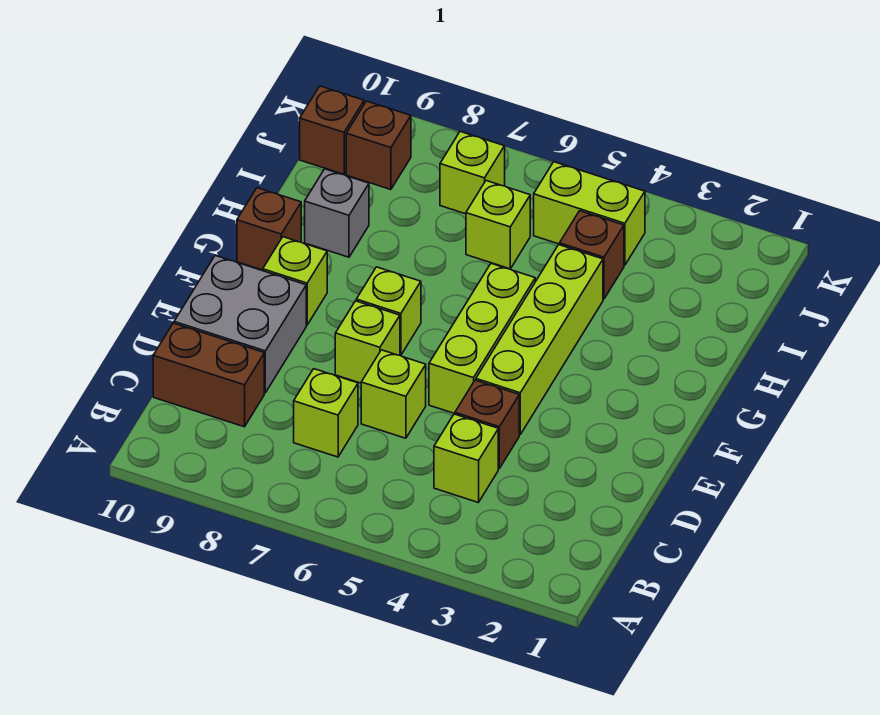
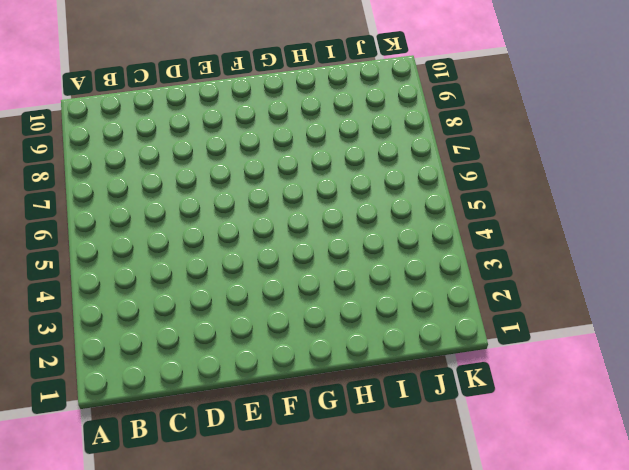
none -> lime 1x1 brick [434,414,498,503]
none -> lime 1x1 brick [294,369,358,457]
none -> brown 1x2 brick [153,323,264,427]

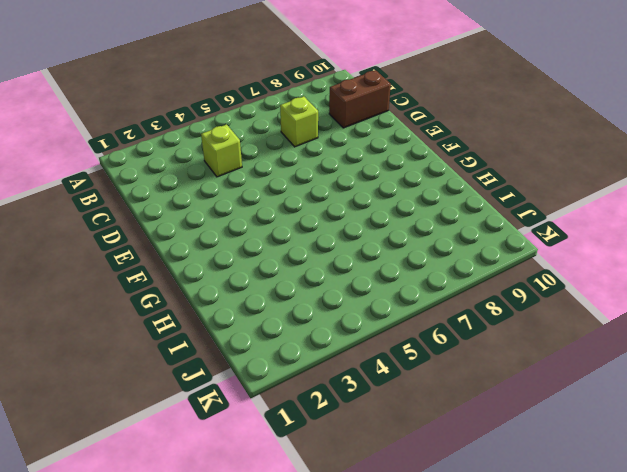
none -> brown 1x1 brick [455,380,519,468]
none -> lime 1x1 brick [361,350,426,438]
none -> grey 2x2 brick [174,255,306,393]

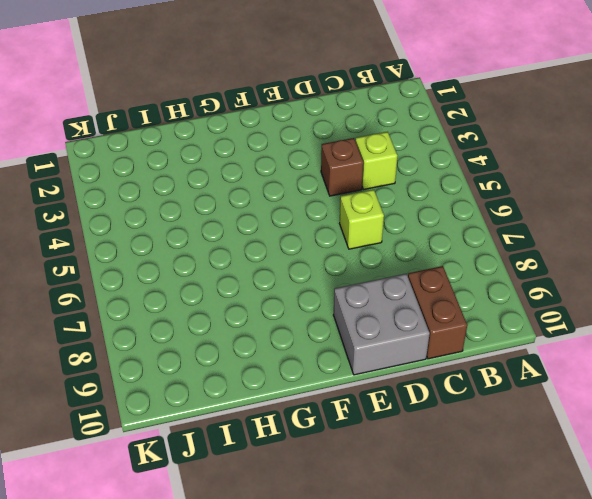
none -> lime 1x1 brick [294,369,358,457]
none -> lime 1x4 brick [476,245,603,435]
none -> lime 1x3 brick [429,264,535,414]

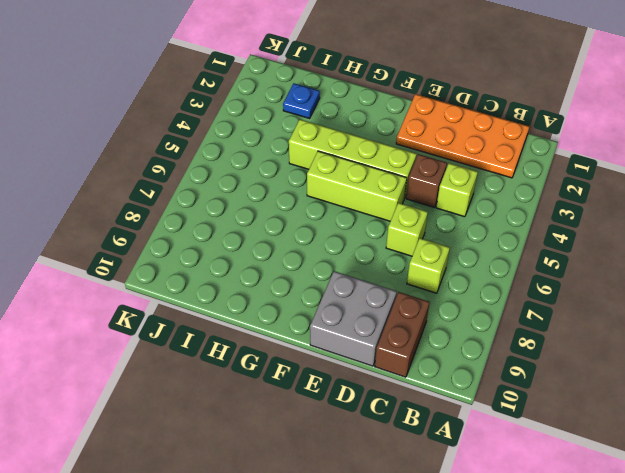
orange 2x4 plate [396,94,529,178] -> none
blue 1x1 plate [283,83,320,118] -> none
none -> lime 1x1 brick [335,301,400,383]
none -> lime 1x1 brick [356,267,421,356]
none -> lime 1x1 brick [263,237,327,325]

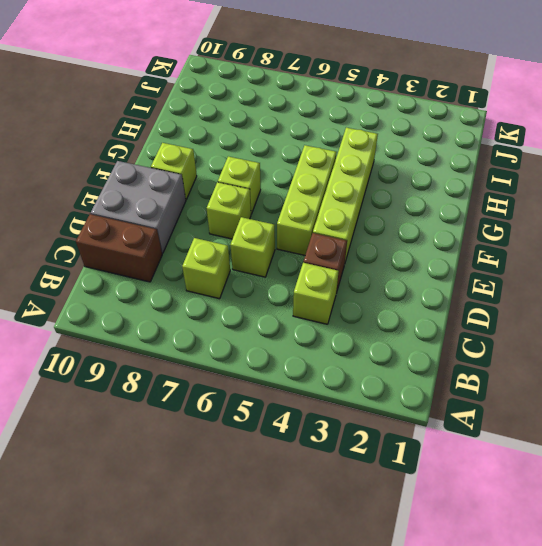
none -> brown 1x1 brick [237,188,301,270]
none -> grey 1x1 brick [305,169,369,257]
none -> brown 1x1 brick [560,211,624,299]

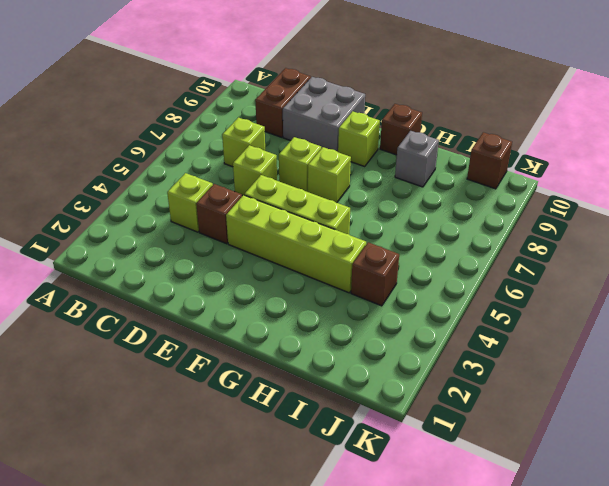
none -> lime 1x1 brick [466,181,530,269]
none -> lime 1x2 brick [534,162,645,265]
none -> lime 1x1 brick [440,131,505,214]

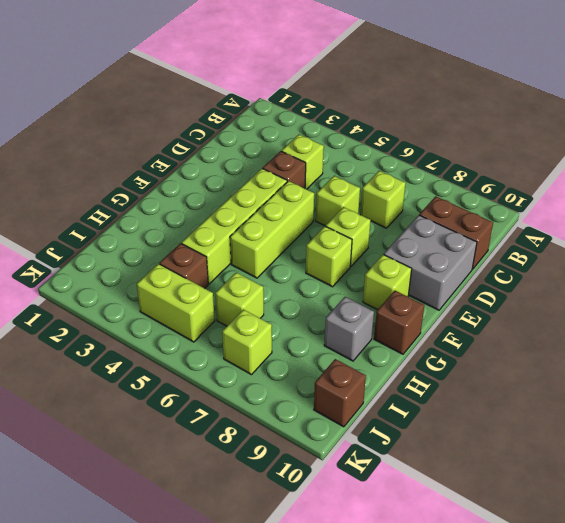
none -> brown 1x1 brick [346,101,411,190]

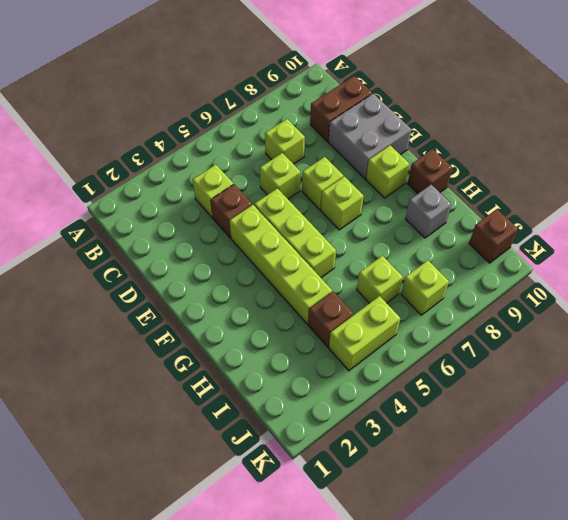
none -> brown 1x1 brick [346,101,411,190]

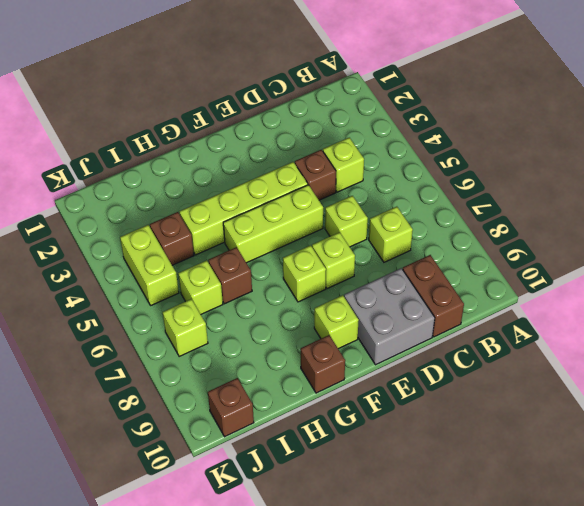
brown 1x1 brick [208,247,252,304] -> brown 1x1 brick moved to [346,101,411,190]
none -> grey 1x1 brick [305,169,369,257]

